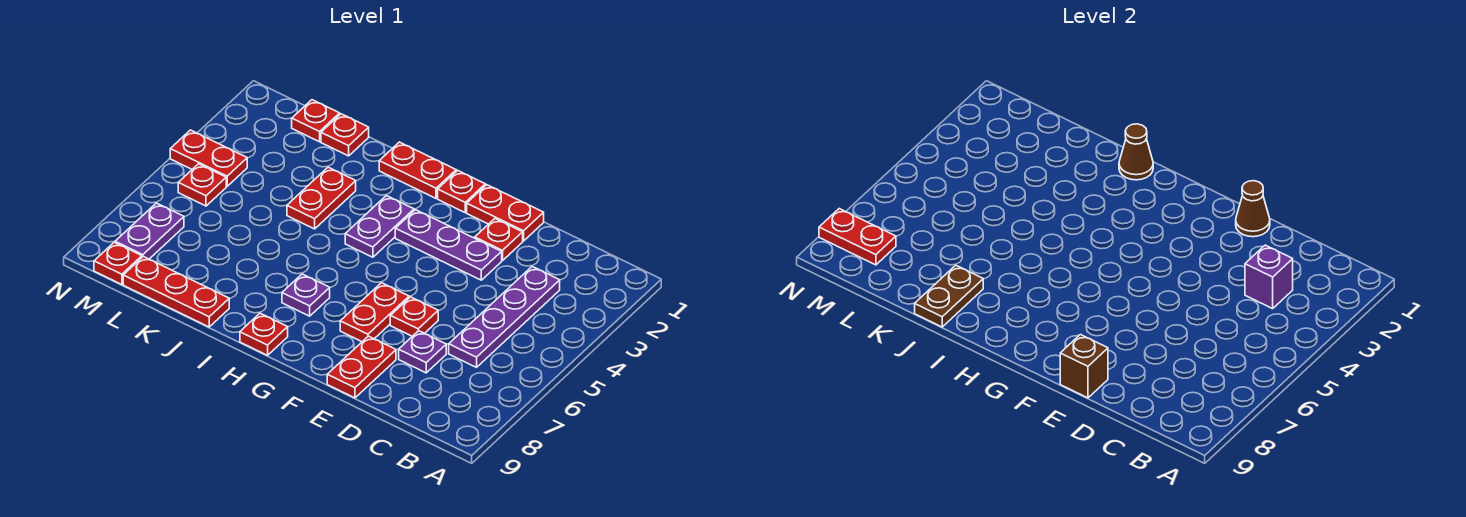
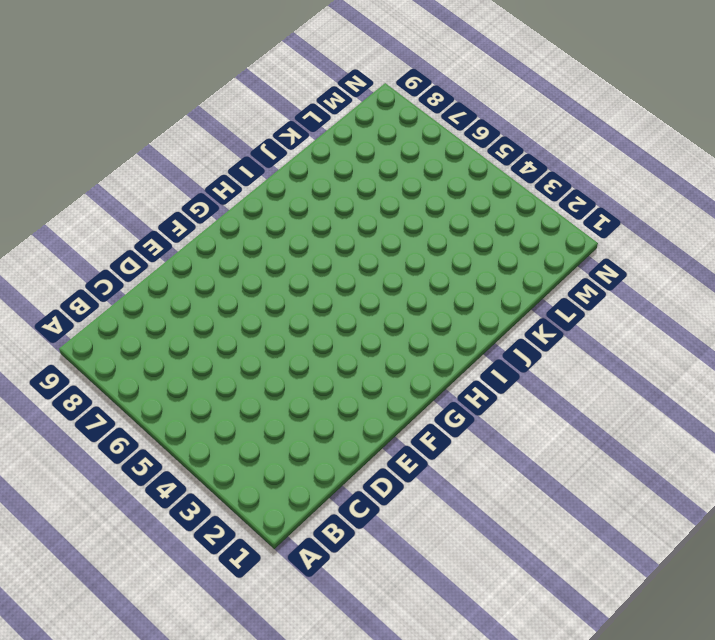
none -> purple 1x4 plate [449,267,560,367]
none -> purple 1x1 plate [399,331,446,373]
none -> red 1x2 plate [467,185,544,241]

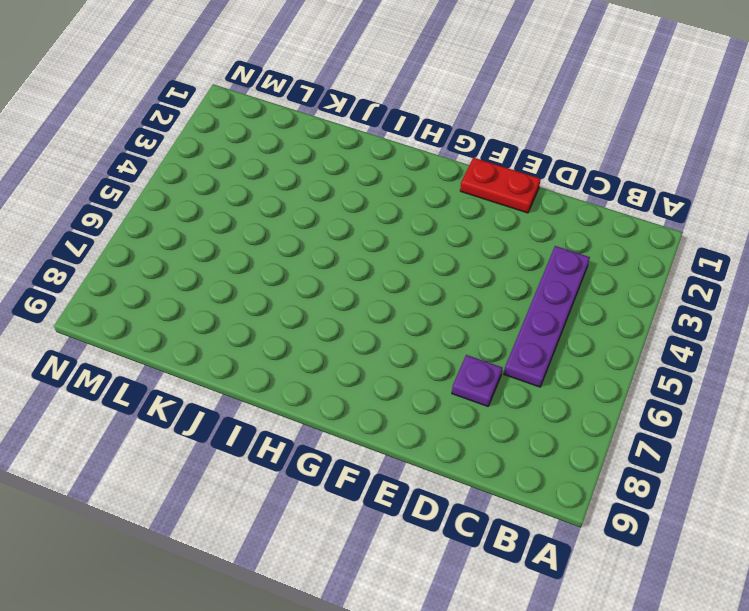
none -> red 1x1 plate [475,219,523,261]
none -> purple 1x3 plate [395,210,502,280]
none -> red 1x1 plate [390,297,438,336]

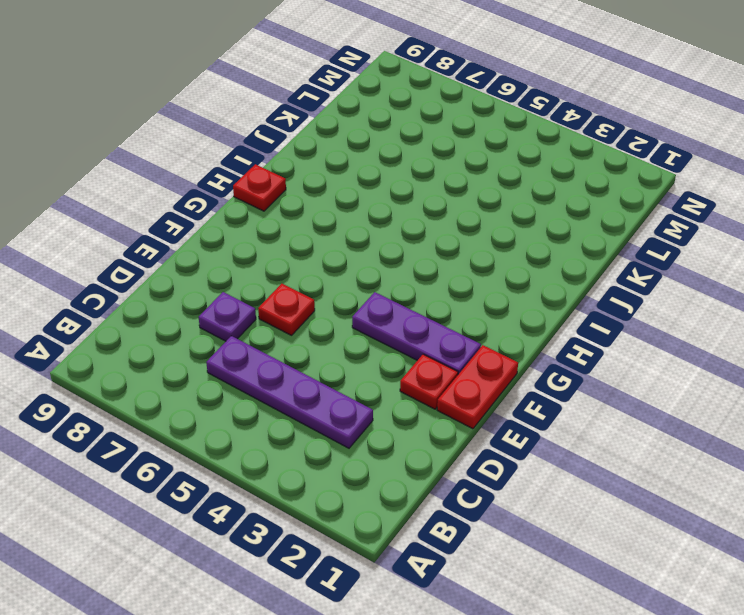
purple 1x3 plate [352,292,481,374] -> purple 1x3 plate turned to [395,210,502,280]
none -> red 1x2 plate [327,336,396,398]
none -> red 1x2 plate [340,283,409,342]
none -> red 1x1 plate [438,170,485,212]

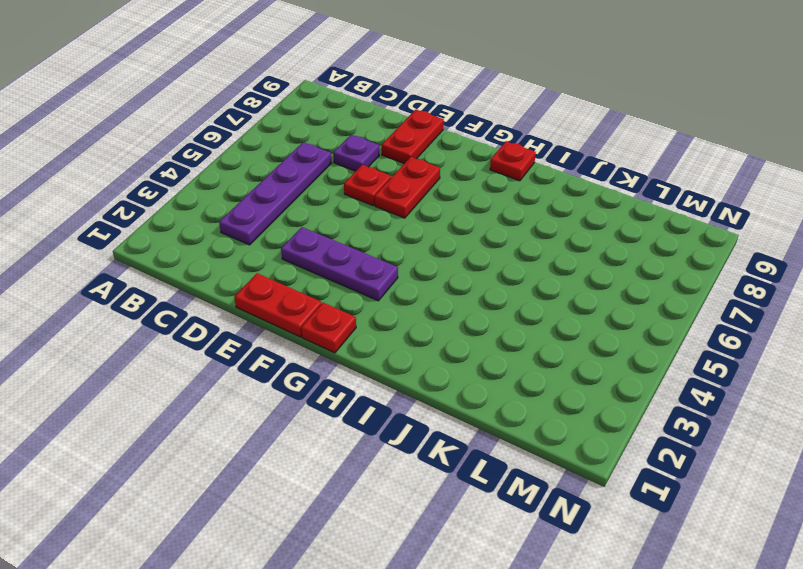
none -> red 1x1 plate [475,219,523,261]
none -> red 1x2 plate [379,142,456,198]
none -> purple 1x2 plate [345,196,414,257]

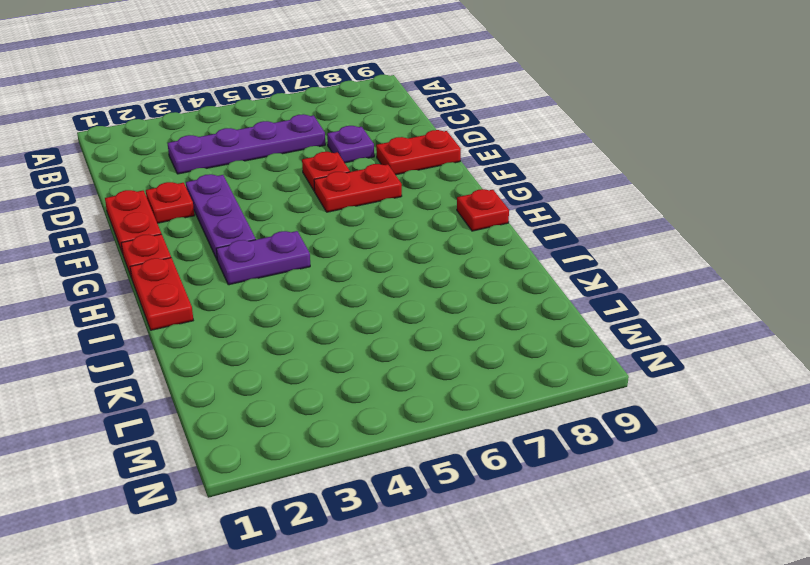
none -> purple 1x1 plate [282,274,330,316]
none -> red 1x2 plate [287,167,356,229]
none -> red 1x3 plate [123,257,229,327]

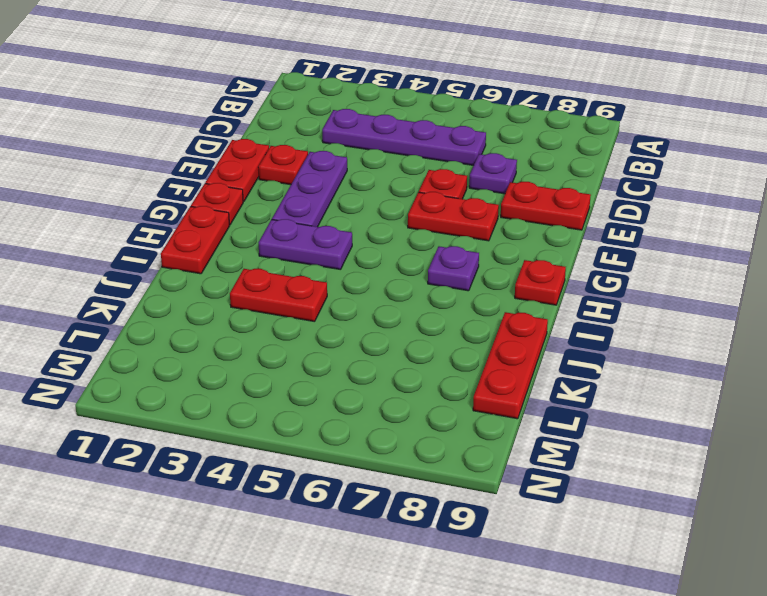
none -> red 1x1 plate [321,114,369,156]
none -> red 1x1 plate [292,100,340,142]
none -> red 1x2 plate [170,130,247,186]

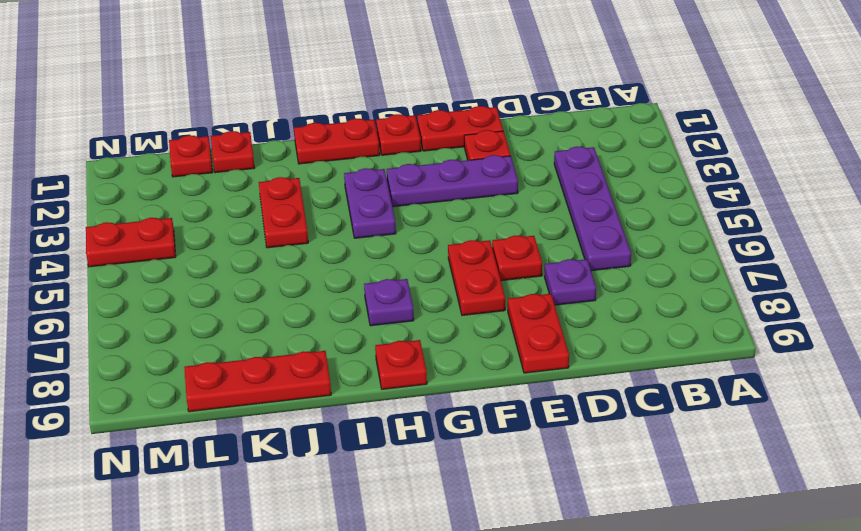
none -> red 1x1 plate [178,164,226,206]
none -> purple 1x2 plate [115,203,184,259]
none -> red 1x1 plate [94,242,142,285]

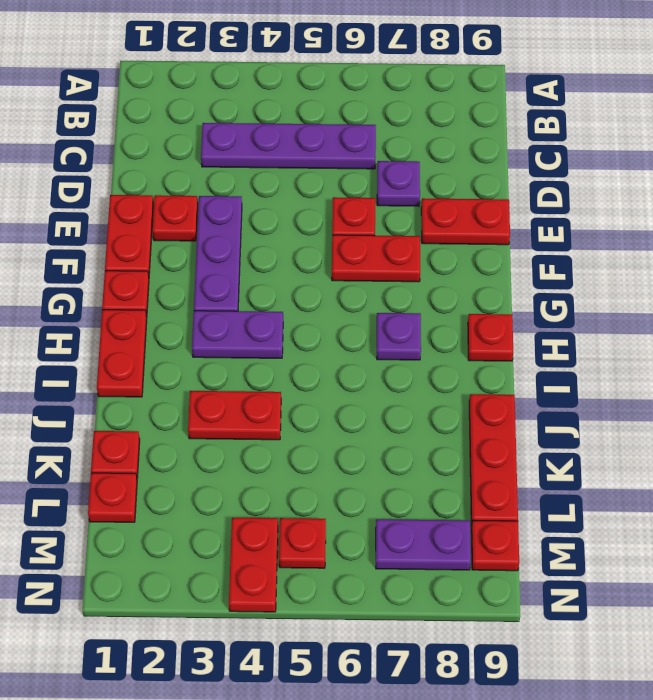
none -> purple 1x1 brick [1245,245,1293,309]
none -> brown 1x1 cone [1236,181,1270,237]
none -> brown 1x1 brick [1060,335,1108,398]

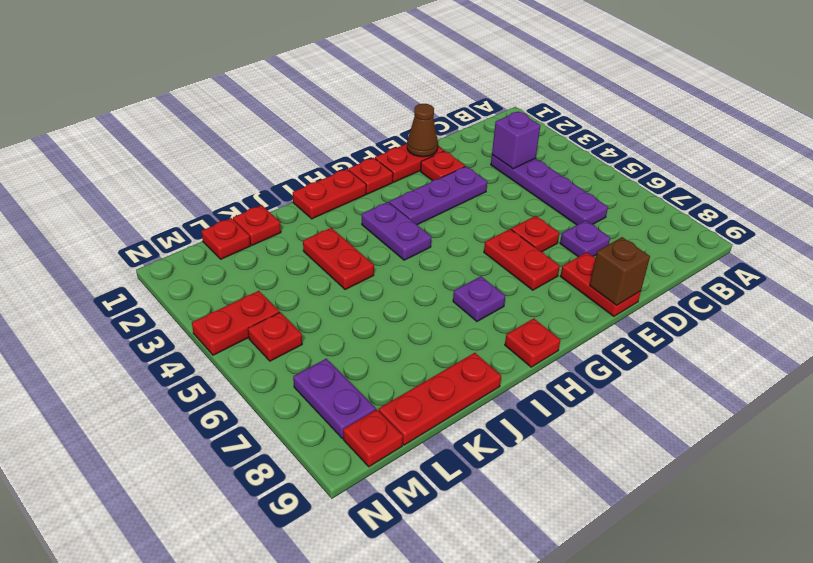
none -> brown 1x1 cone [1119,124,1153,180]
none -> brown 1x2 plate [915,265,983,327]
none -> red 1x2 plate [819,209,896,265]

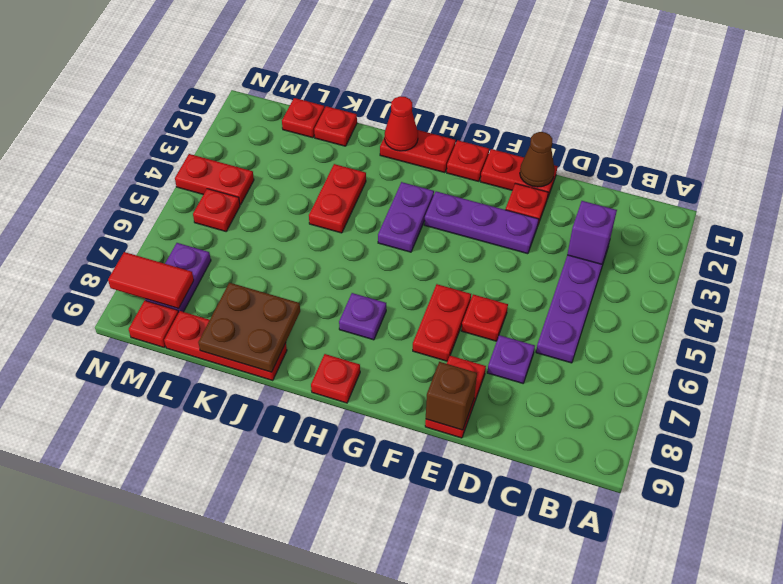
red 1x1 cone [385,96,418,151] -> brown 1x1 cone [1119,124,1153,180]
brown 2x2 plate [198,283,300,372] -> brown 1x2 plate [915,265,983,327]
red 1x2 tile [108,252,194,309] -> red 1x2 plate [819,209,896,265]

